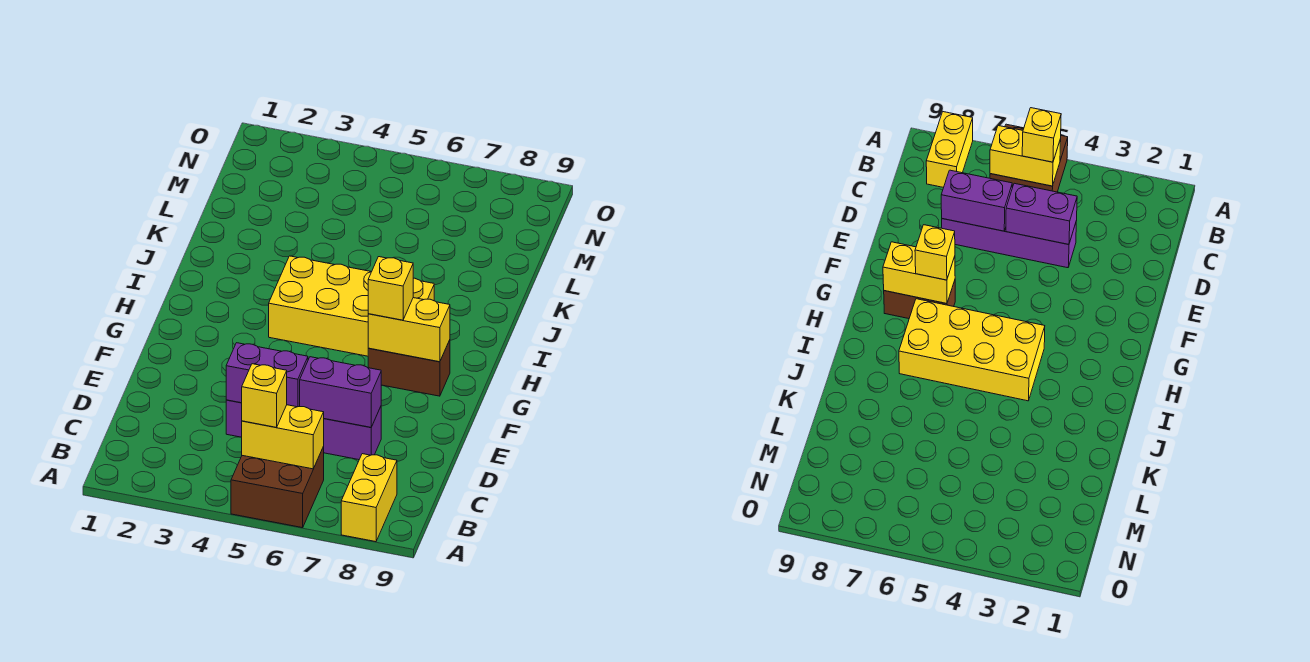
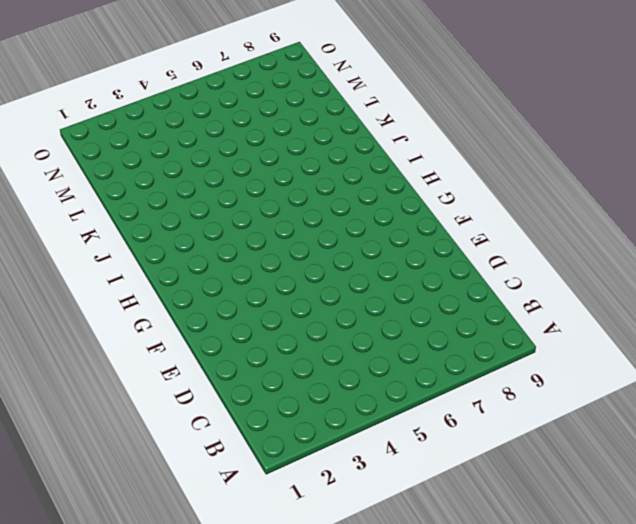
none -> brown 2x2 brick [231,447,324,528]
none -> yellow 1x2 brick [341,454,397,542]

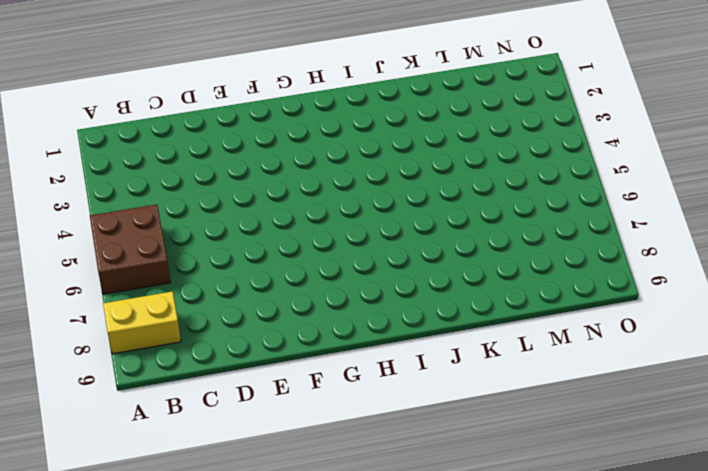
none -> purple 1x4 brick [226,400,381,460]
none -> brown 1x2 brick [368,340,450,396]

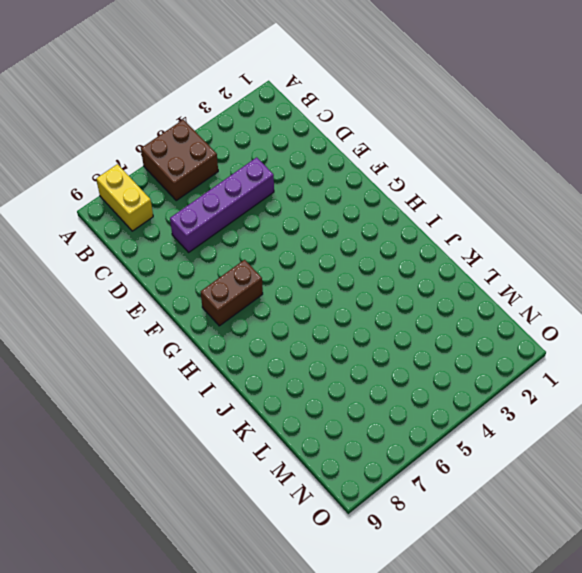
none -> yellow 2x4 brick [269,256,434,356]
none -> yellow 1x2 brick [242,405,324,469]

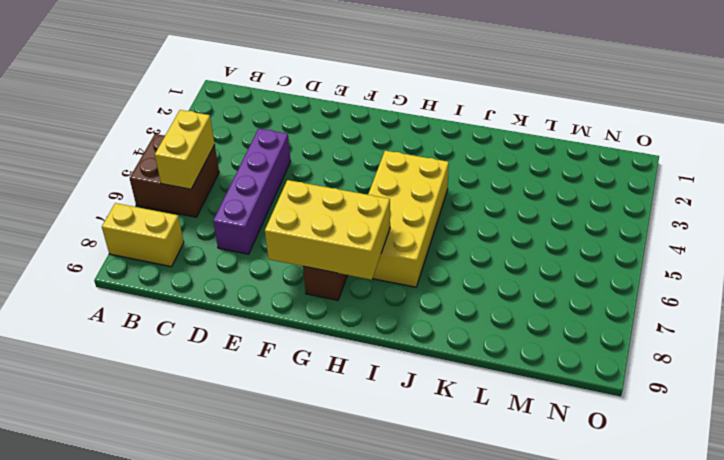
yellow 2x3 brick [265,180,390,280] -> yellow 1x2 brick [368,298,450,362]
none -> purple 1x2 brick [226,343,308,407]
none -> purple 1x2 brick [300,357,381,427]

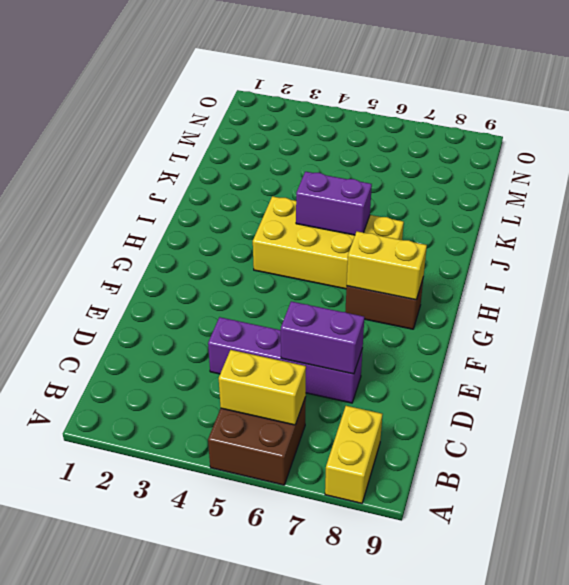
purple 1x2 brick [296,172,372,235] -> purple 1x2 brick moved to [226,343,308,407]
none -> yellow 1x1 brick [242,364,287,427]
none -> yellow 1x1 brick [368,257,413,320]

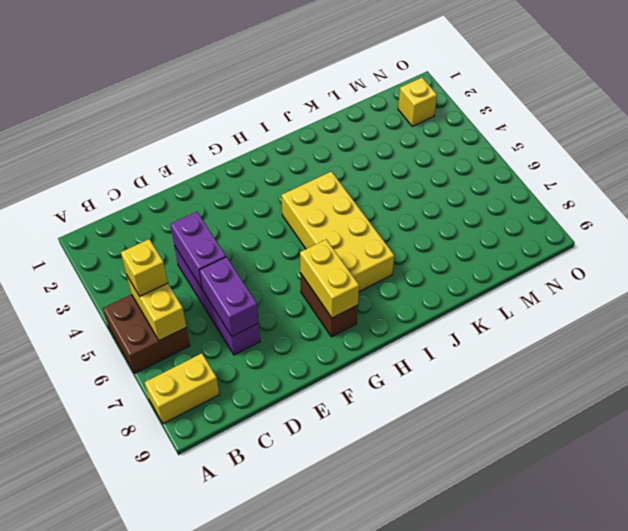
yellow 1x1 brick [398,78,437,126] -> yellow 1x1 brick moved to [368,257,413,320]

